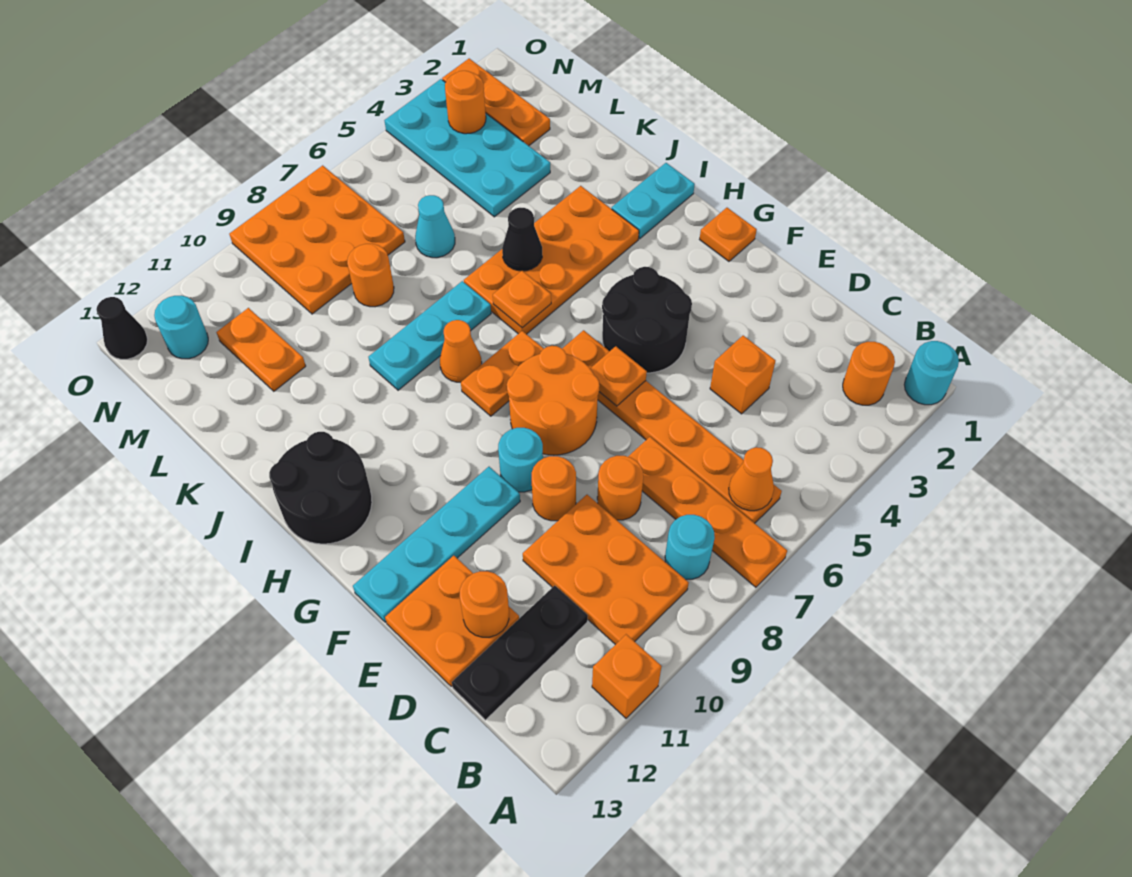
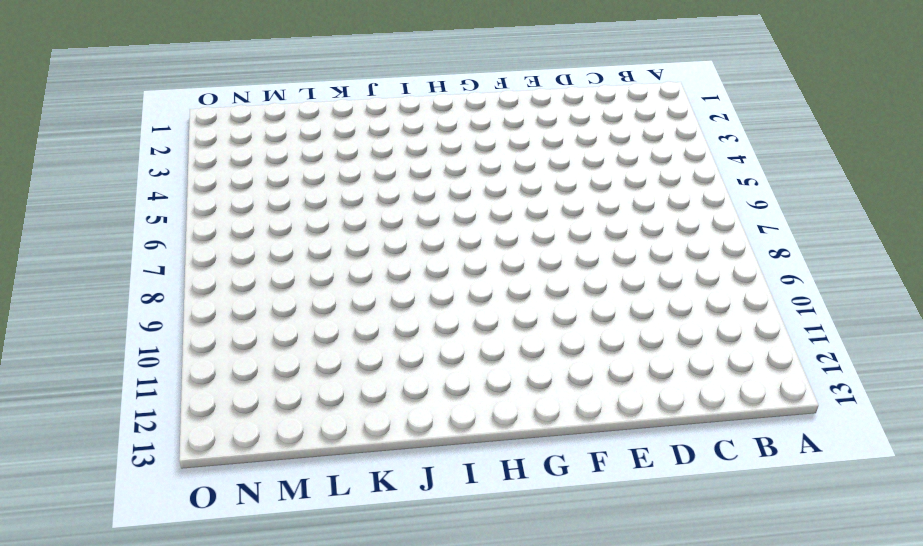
none -> cyan 1x1 round brick [904,341,959,405]
none -> orange 1x4 plate [628,437,787,587]
none -> orange 1x1 brick [592,634,662,718]
none -> orange 1x1 round brick [843,342,895,405]

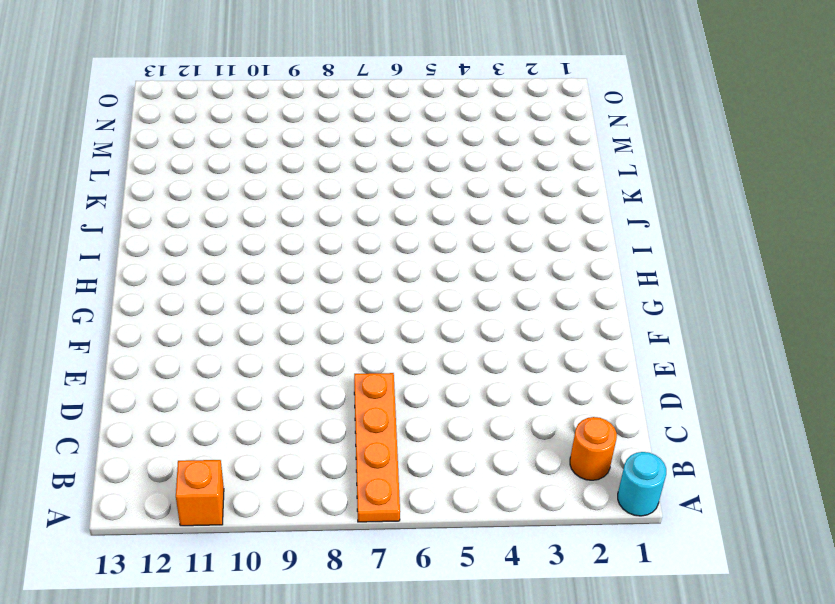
none -> orange 1x6 plate [562,330,782,523]
none -> cyan 1x1 round brick [665,515,715,580]
none -> orange 2x3 plate [523,495,689,645]
none -> black 1x3 plate [452,586,588,720]

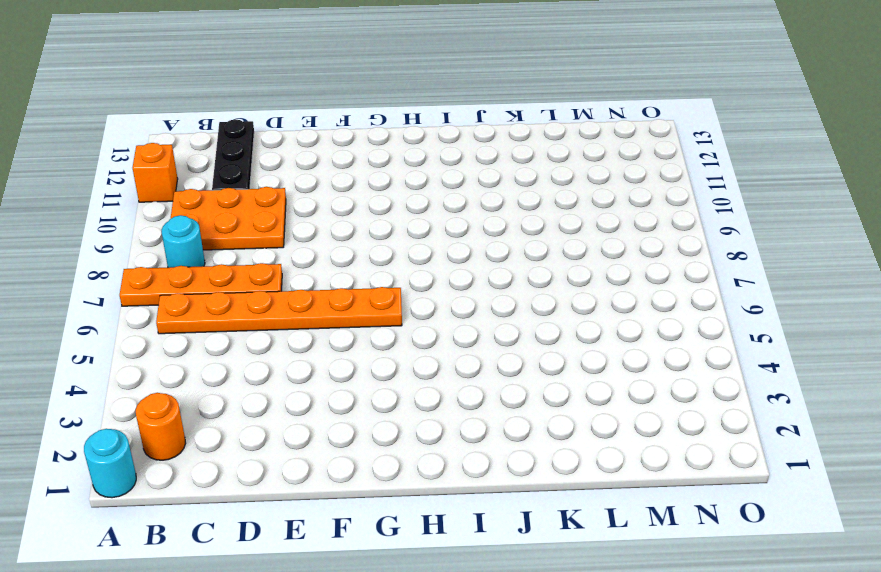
none -> orange 1x1 brick [710,336,776,414]
none -> orange 1x1 round brick [597,456,643,520]
none -> orange 2x2 plate [385,556,519,686]
none -> orange 1x1 round brick [532,456,576,521]

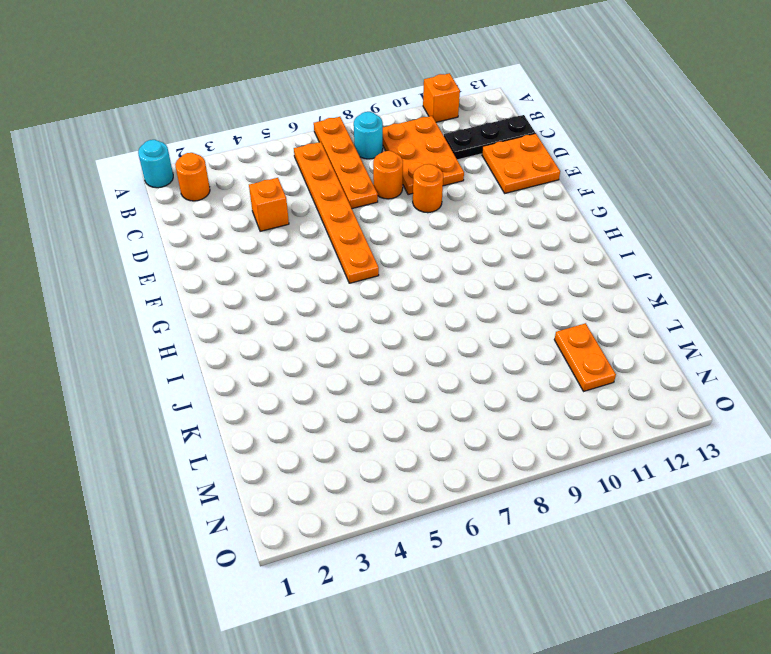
none -> black 2x2 round brick [602,267,692,373]
none -> orange 2x2 round brick [507,346,600,455]
none -> cyan 1x1 round brick [498,428,543,492]
none -> cyan 1x4 plate [353,467,520,622]

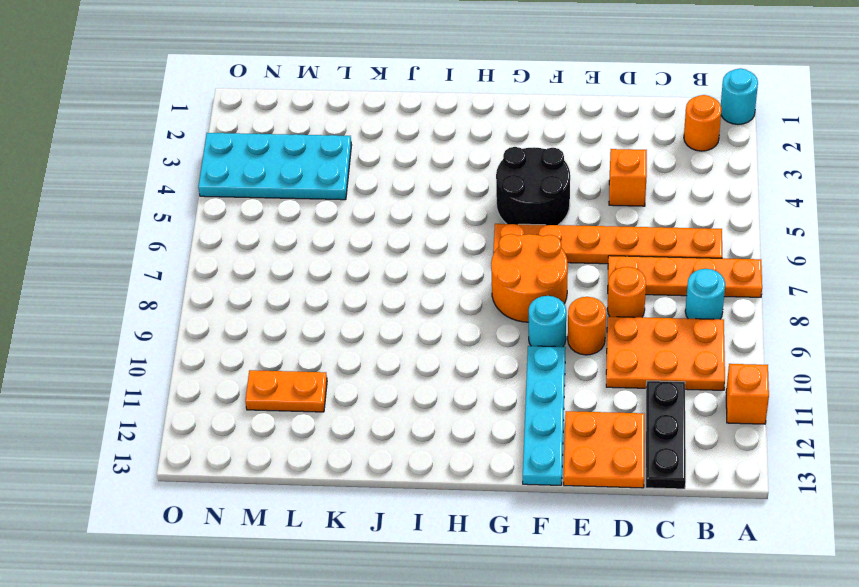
none -> orange 1x1 plate [700,208,757,261]
none -> orange 1x2 plate [461,331,544,416]
none -> black 2x2 round brick [269,432,372,544]
none -> cyan 1x2 plate [612,163,695,239]

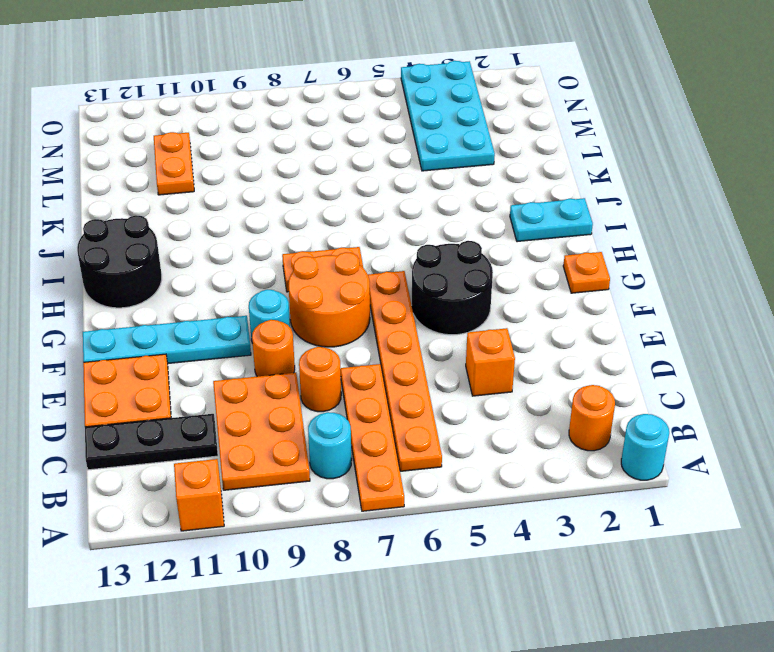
none -> orange 2x4 plate [464,186,639,334]
none -> orange 1x1 cone [440,320,482,382]
none -> cyan 1x3 plate [368,281,491,390]
none -> cyan 1x1 cone [415,195,455,258]

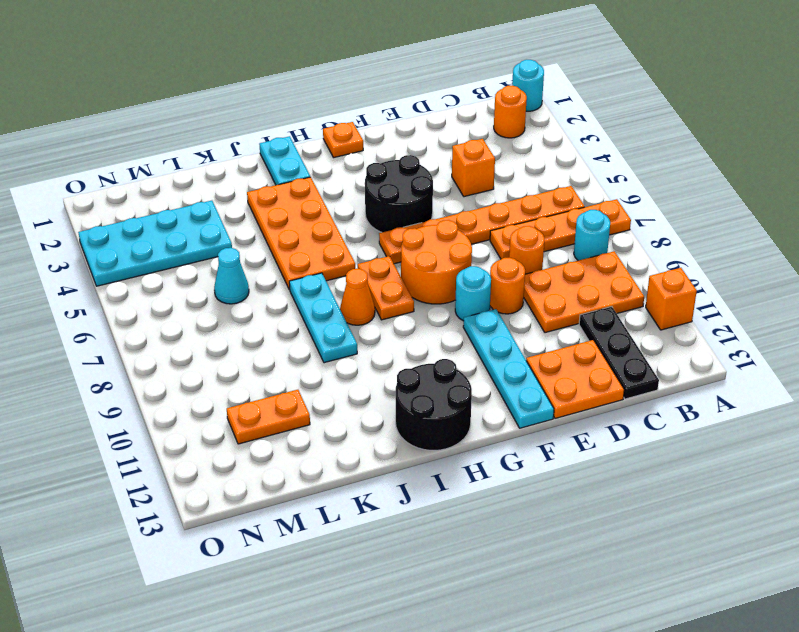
none -> orange 1x1 round brick [347,244,394,307]
none -> orange 1x3 plate [442,59,550,146]
none -> orange 3x3 plate [229,165,405,314]
none -> cyan 1x1 round brick [154,295,208,359]

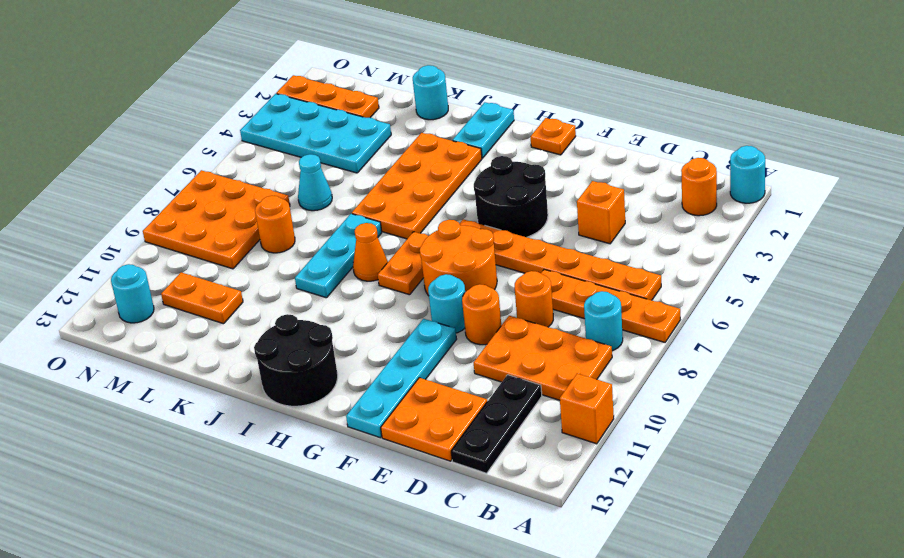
cyan 1x1 round brick [413,65,448,120] -> none
none -> black 1x1 cone [97,297,148,359]
none -> orange 1x1 cone [729,447,774,511]
none -> orange 1x1 round brick [460,571,509,637]
none -> orange 1x1 plate [590,346,647,406]

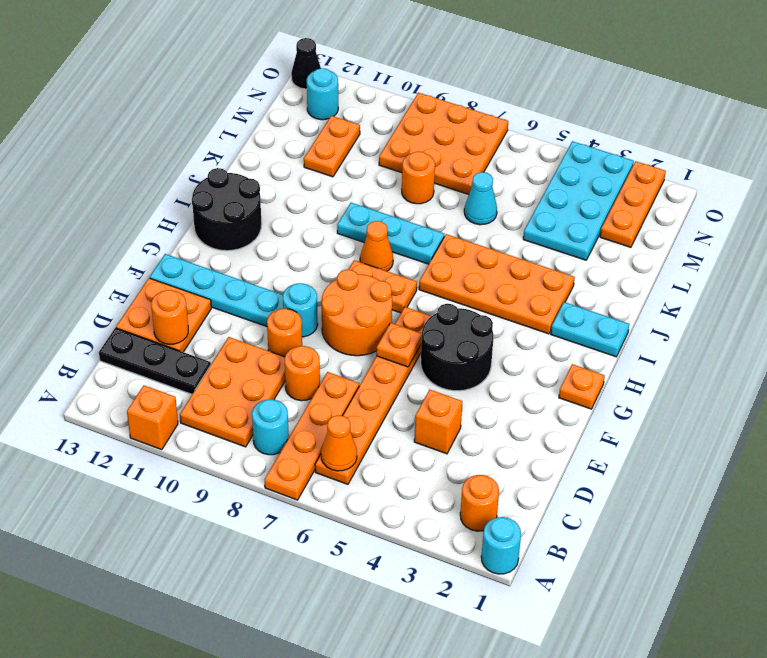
none -> orange 1x1 plate [493,271,551,328]
none -> black 1x1 cone [502,208,542,271]
none -> orange 1x1 round brick [445,71,486,134]

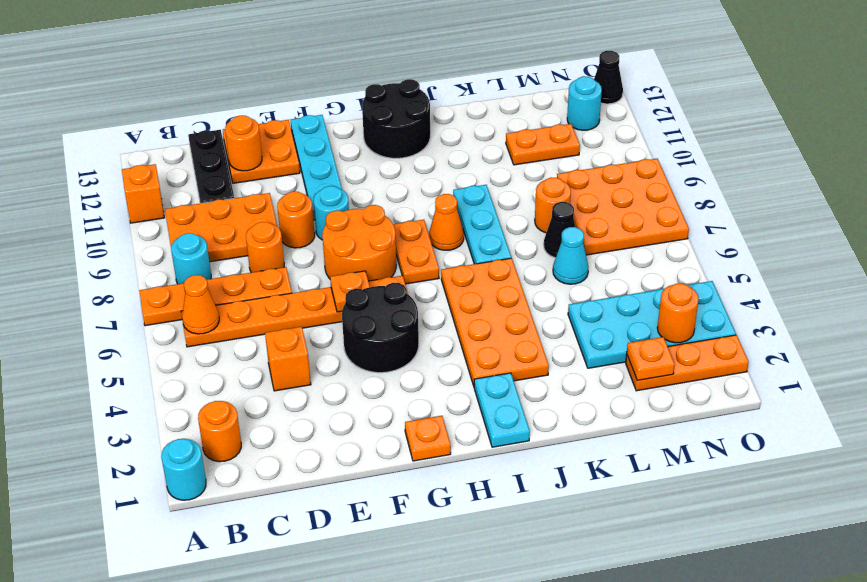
black 1x1 cone [544,202,575,258] -> black 1x1 cone moved to [502,208,542,271]
orange 1x1 plate [627,337,675,380] -> orange 1x1 plate moved to [493,271,551,328]

